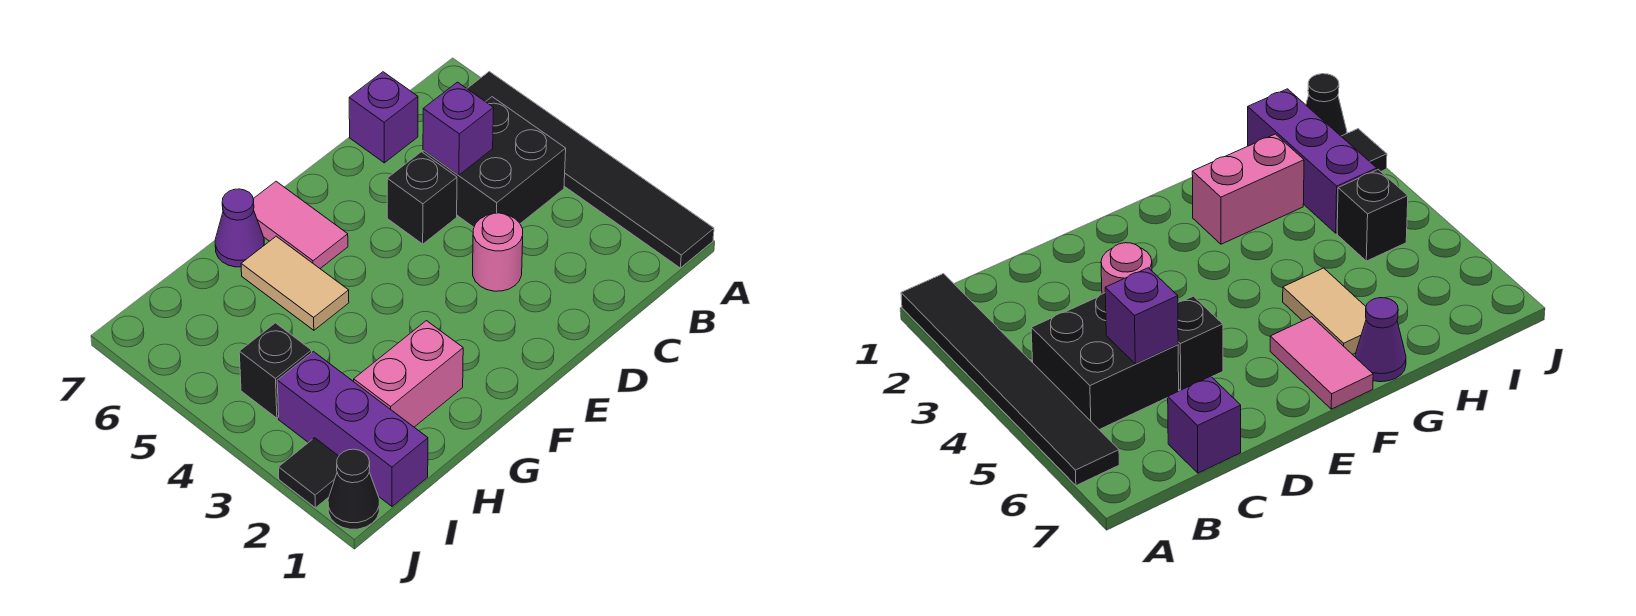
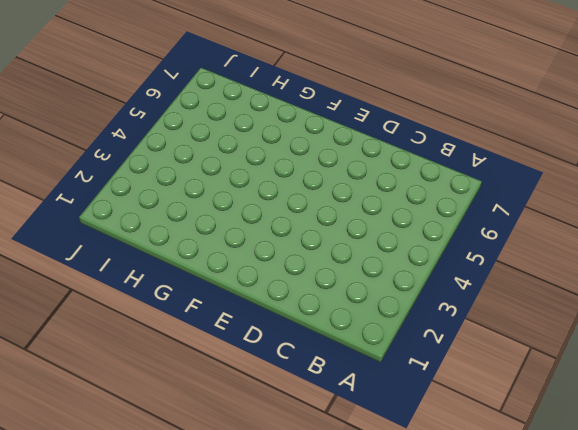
none -> black 1x6 tile [467,71,714,268]
none -> black 2x2 brick [423,97,566,227]
none -> purple 1x1 brick [349,72,418,163]

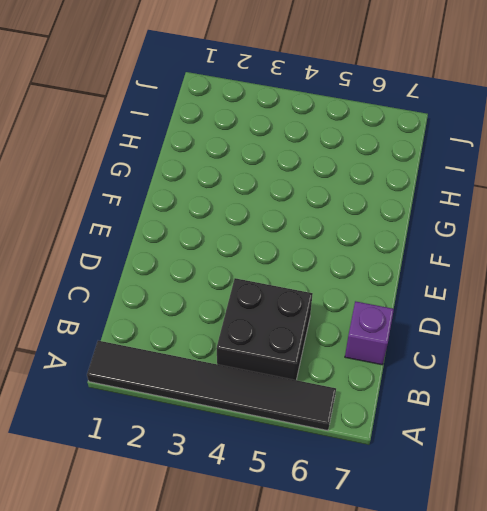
none -> pink 1x1 round brick [473,213,523,291]
none -> black 1x1 brick [387,152,457,244]
none -> pink 1x2 tile [253,181,348,268]

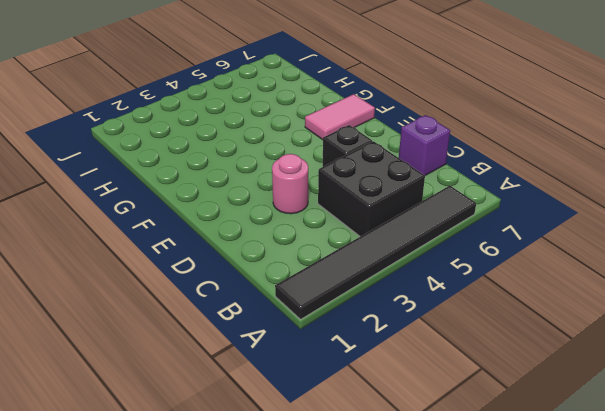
none -> pink 1x2 brick [354,321,463,427]
none -> tan 1x2 tile [241,236,349,330]
none -> purple 1x1 cone [215,189,264,267]

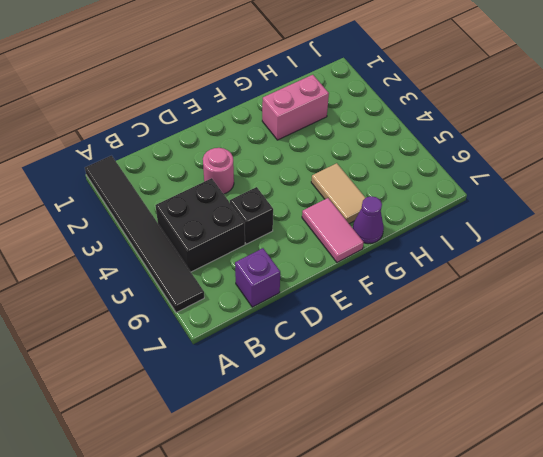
none -> purple 1x3 brick [277,352,428,506]
none -> black 1x1 brick [239,323,312,418]
none -> black 1x1 cone [328,449,379,529]

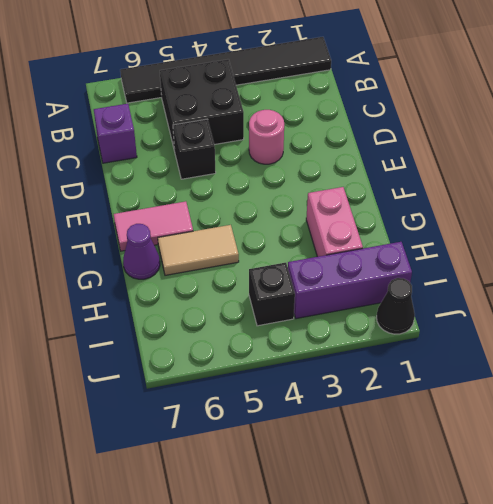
none -> black 1x1 tile [278,438,339,508]
none -> purple 1x1 brick [423,82,494,175]

